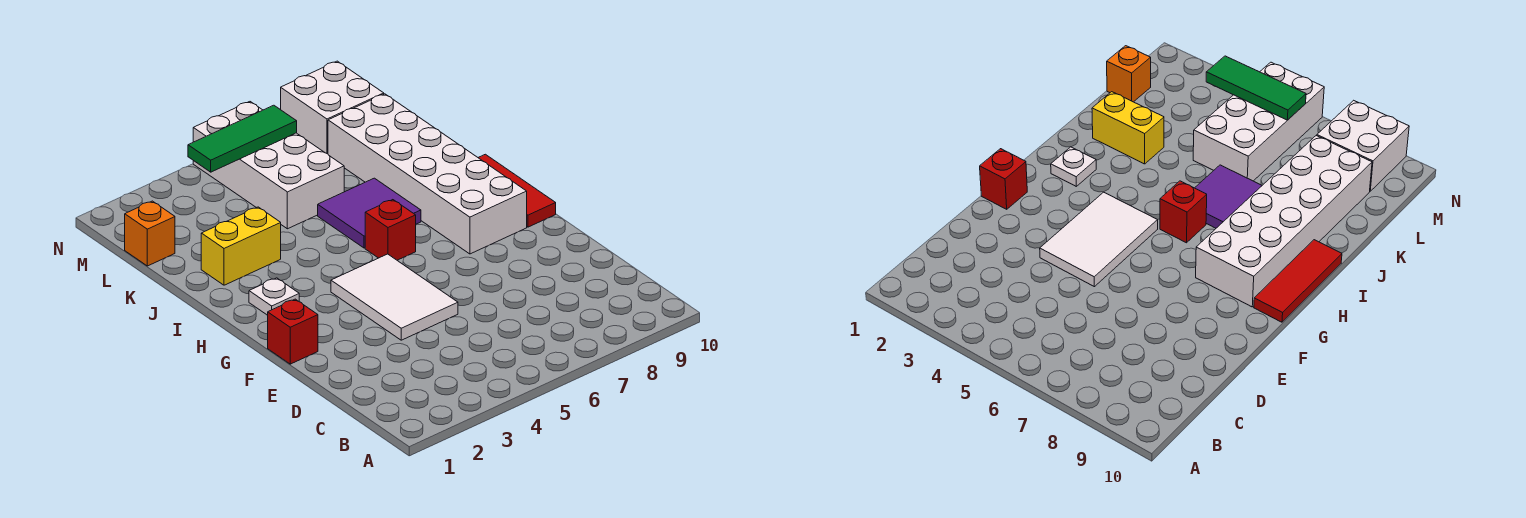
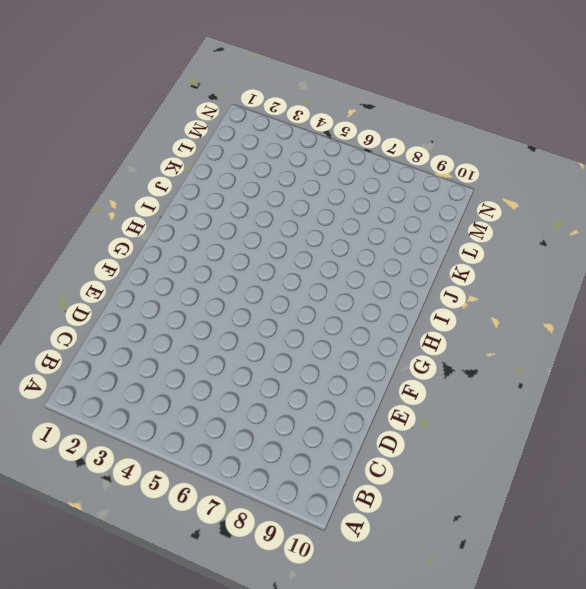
none -> white 2x3 tile [331,254,458,340]
none -> red 1x1 brick [268,299,318,364]
none -> white 2x6 brick [328,94,527,254]

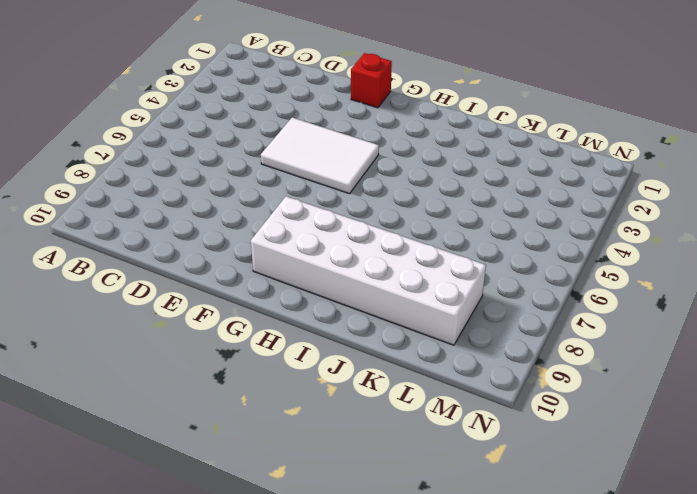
none -> red 1x3 tile [478,154,556,227]
none -> white 1x1 plate [249,278,299,315]
none -> red 1x1 brick [365,200,416,260]

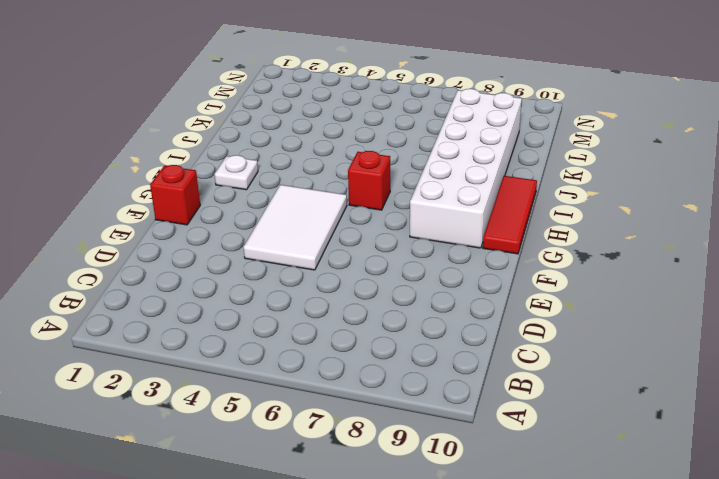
none -> purple 2x2 tile [318,178,421,248]
none -> yellow 1x2 brick [201,207,281,285]
none -> white 2x4 brick [193,102,344,229]

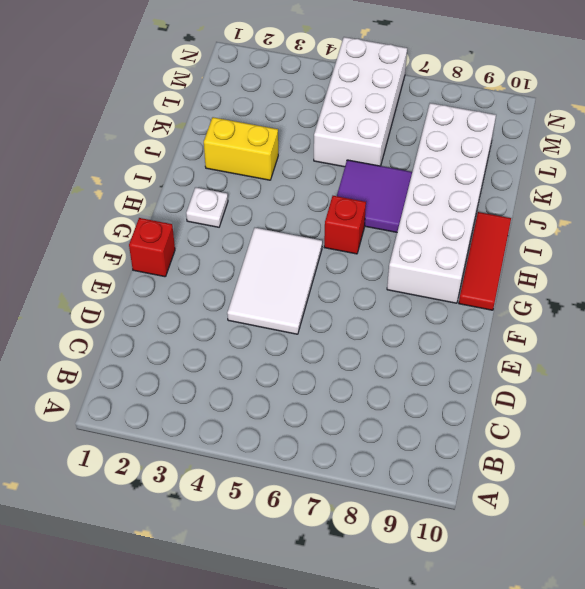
none -> orange 1x1 brick [125,201,175,266]
none -> white 2x2 brick [281,61,384,154]
none -> green 1x3 tile [188,105,297,172]

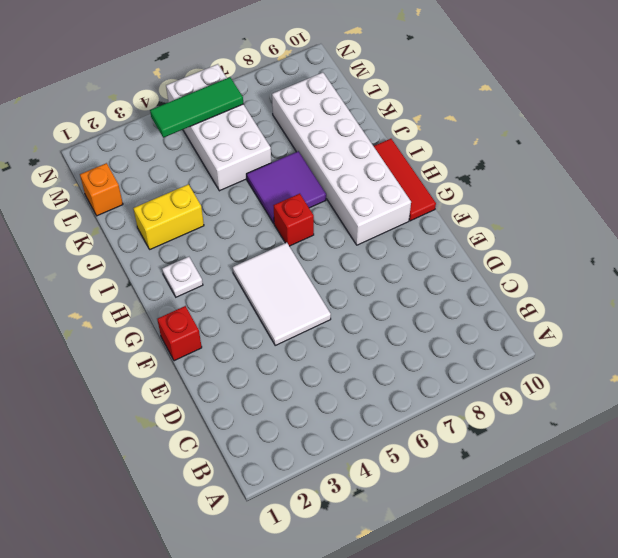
none -> white 2x2 brick [281,61,384,154]

